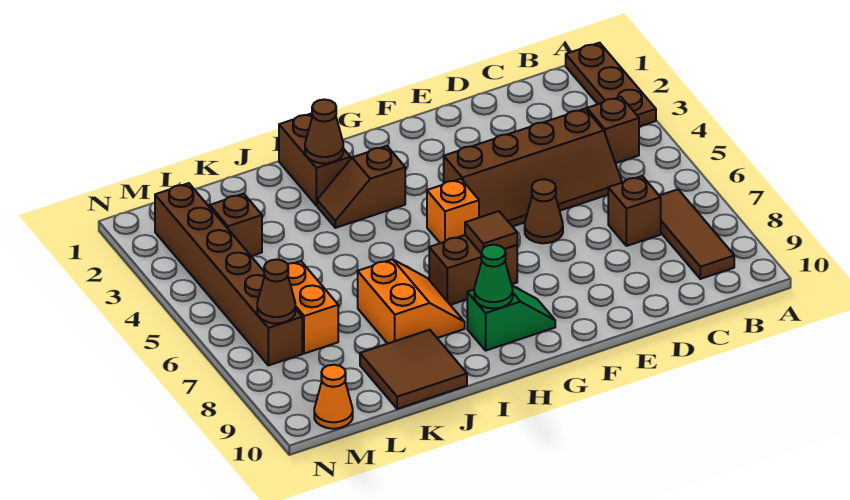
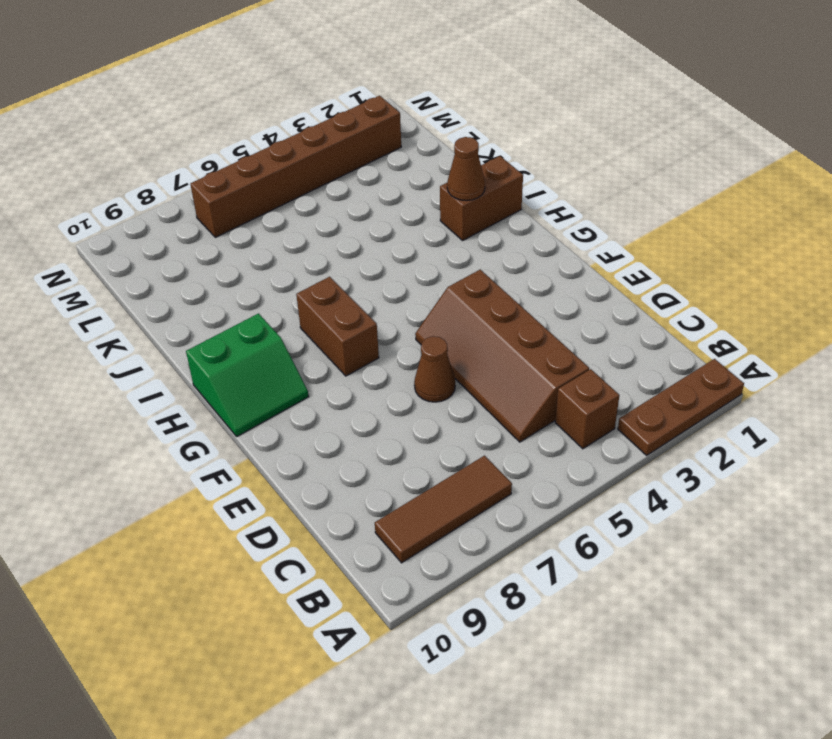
green 2x2 slope [186,314,309,436] -> green 1x2 slope [467,286,555,350]
none -> brown 1x1 brick [608,176,661,246]
none -> orange 1x1 brick [427,179,479,243]
none -> brown 1x2 slope [317,146,405,228]

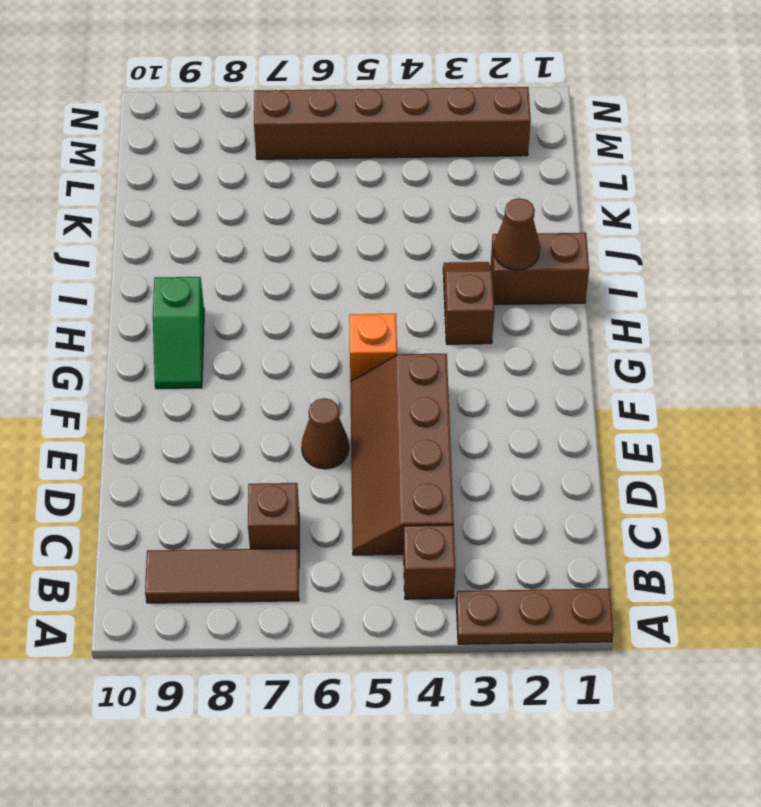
none -> brown 1x2 brick [429,235,517,305]
none -> orange 2x2 slope [358,259,465,344]
none -> brown 2x2 tile [360,330,467,409]

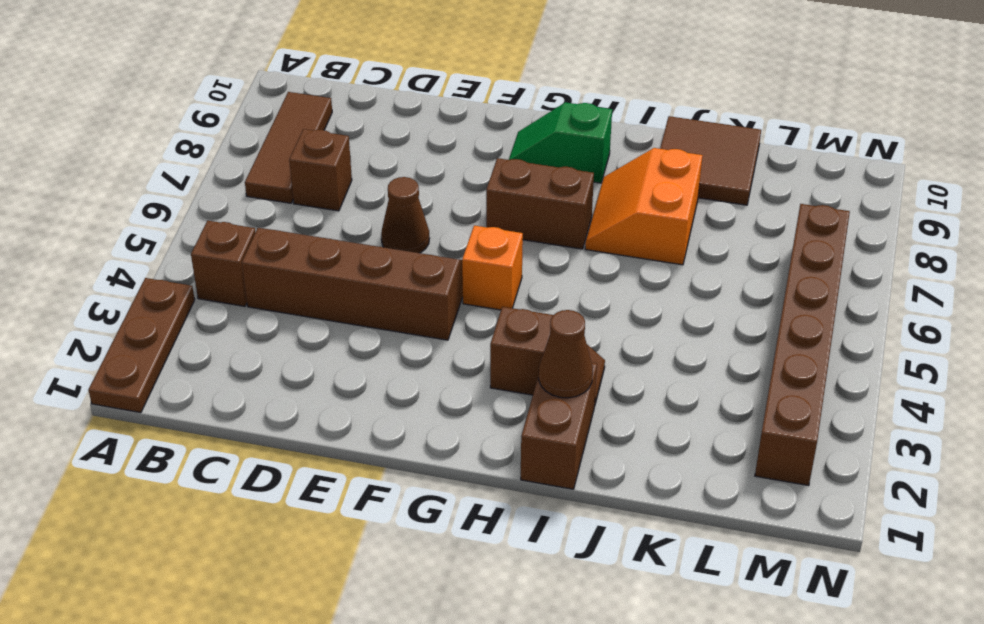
none -> brown 1x1 brick [210,194,262,256]
none -> orange 1x2 brick [287,261,338,354]
none -> orange 1x1 cone [314,365,353,429]

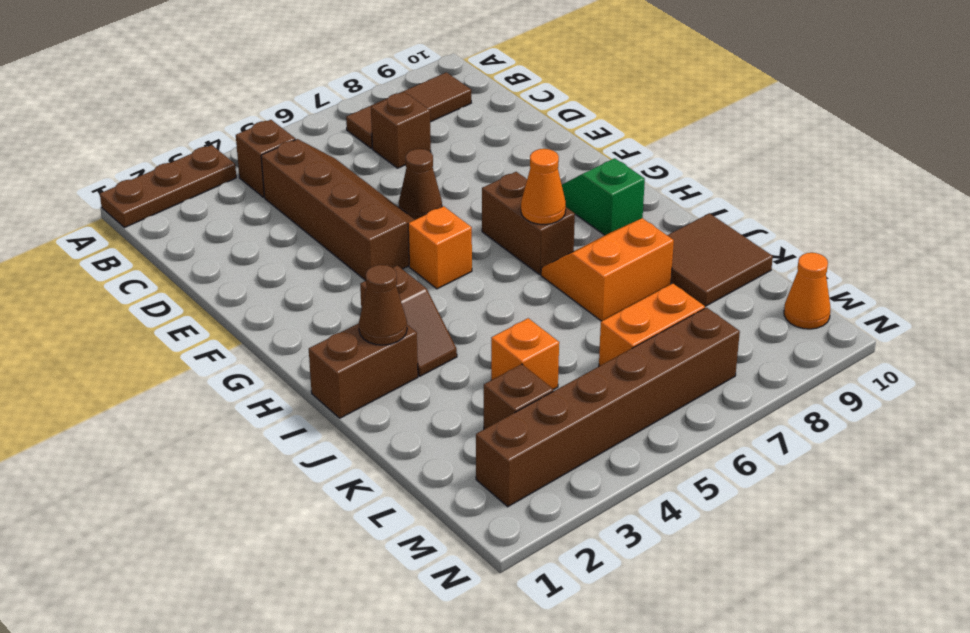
orange 1x1 cone [521,149,566,225] -> none
orange 1x1 brick [491,318,559,390] -> none
none -> brown 1x1 tile [465,211,517,253]
none -> green 1x1 cone [474,245,513,308]
none -> brown 1x1 cone [257,259,295,323]

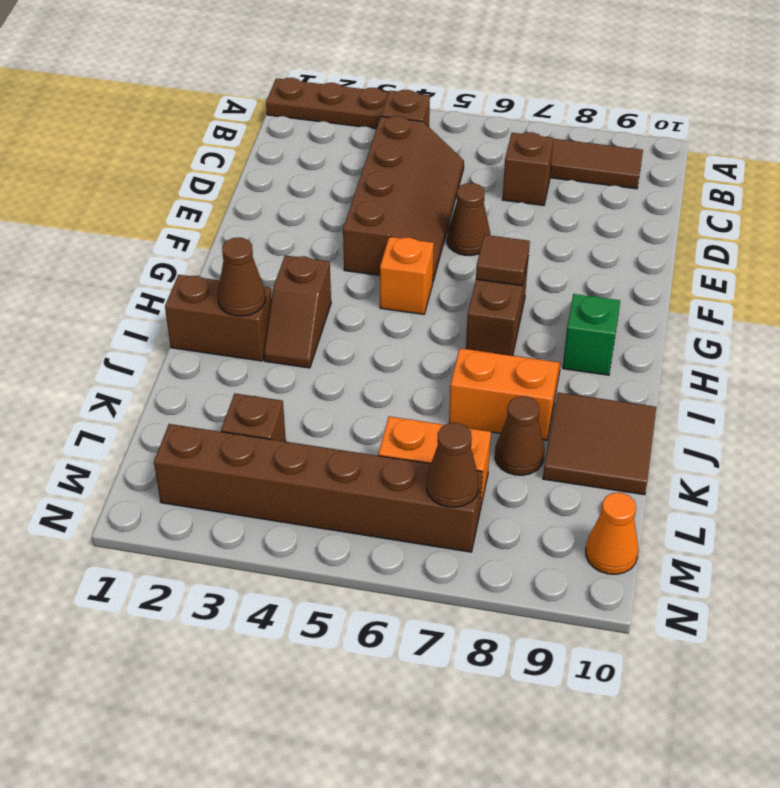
brown 1x1 cone [495,396,544,475] -> none
none -> green 1x1 cone [474,245,513,308]

